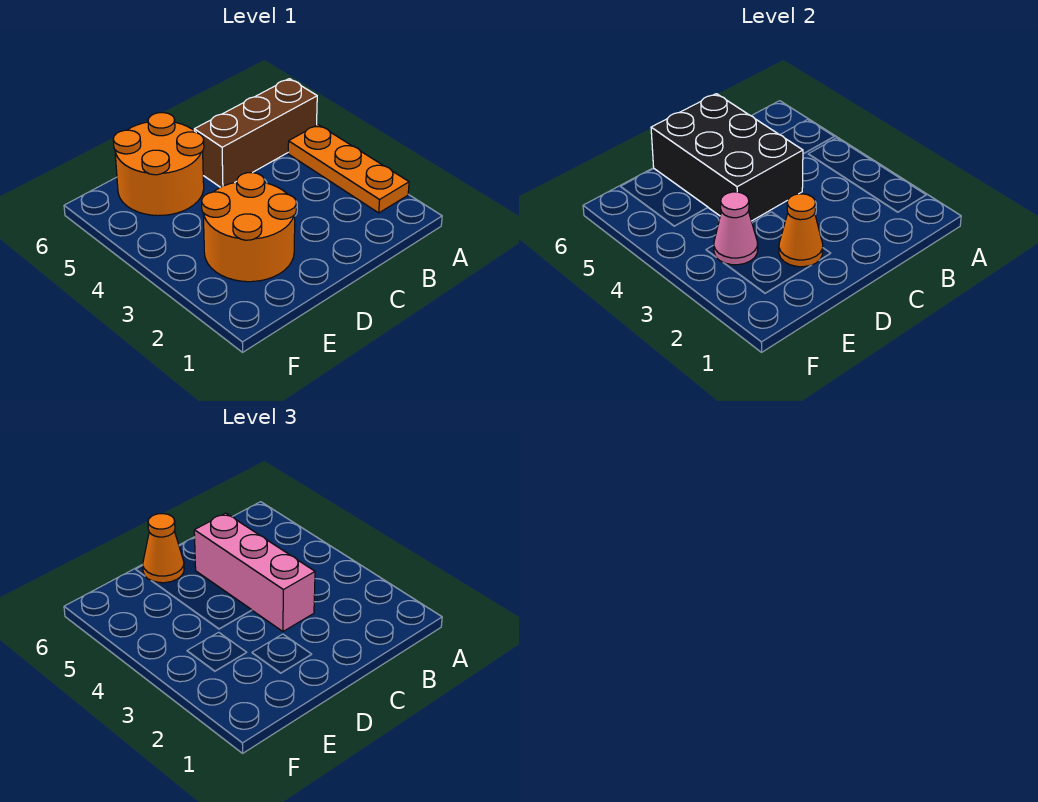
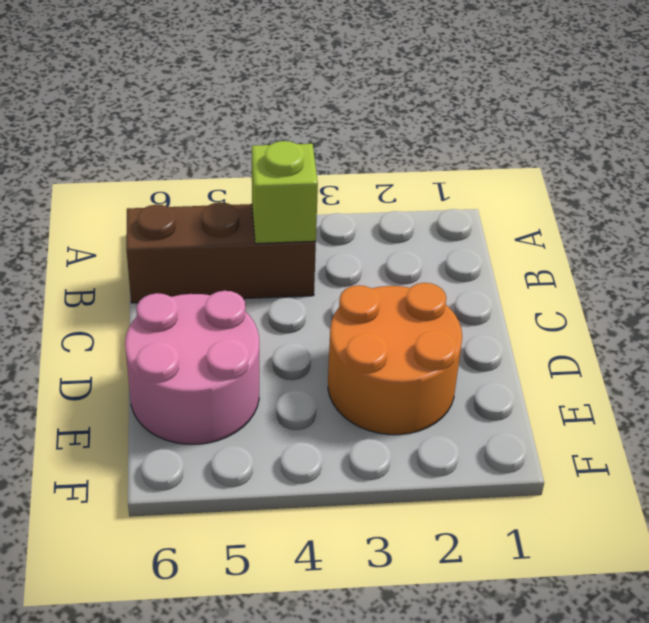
brown 1x3 brick [126,202,316,303] -> brown 1x3 brick turned to [194,79,317,187]
lime 1x1 brick [252,141,318,244] -> none
pink 2x2 round brick [125,291,259,444] -> orange 2x2 round brick [113,113,204,216]
none -> orange 1x3 plate [288,125,409,213]
none -> black 2x3 brick [651,94,803,221]

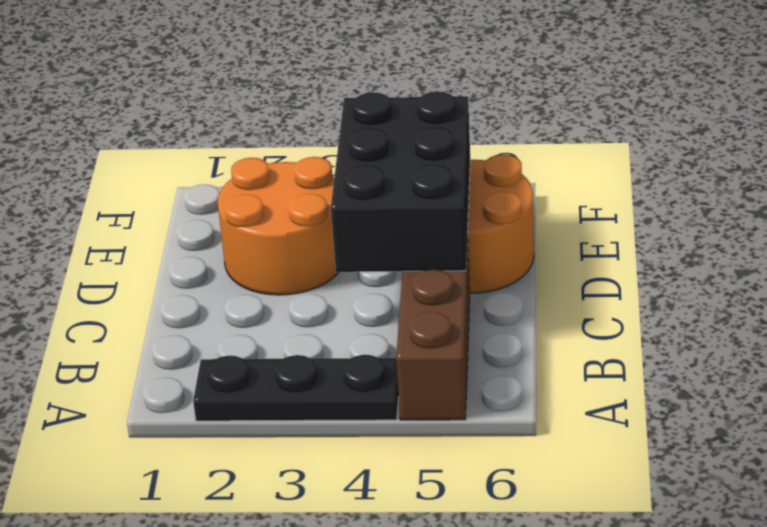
black 1x3 plate [193,355,399,421] -> orange 1x3 plate [288,125,409,213]
black 2x3 brick [331,91,470,272] -> black 2x3 brick turned to [651,94,803,221]
none -> orange 1x1 cone [779,194,823,267]
none -> pink 1x1 cone [714,192,758,265]

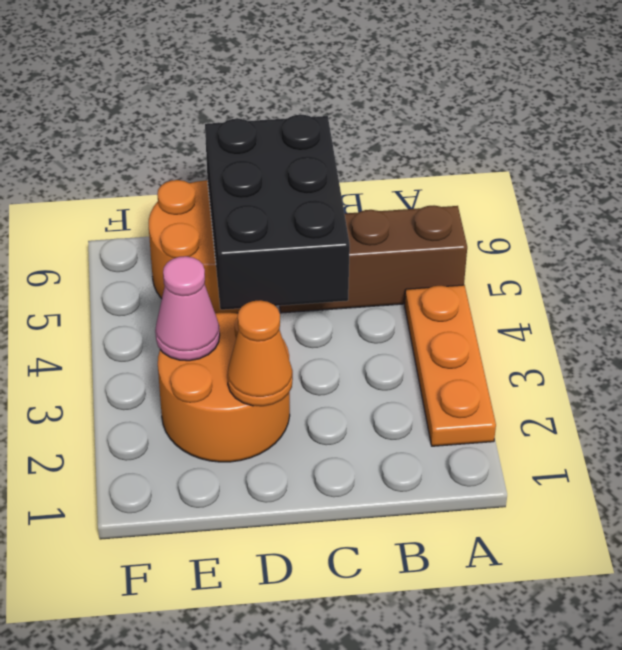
none -> pink 1x3 brick [194,513,315,631]
none -> orange 1x1 cone [143,514,184,583]

